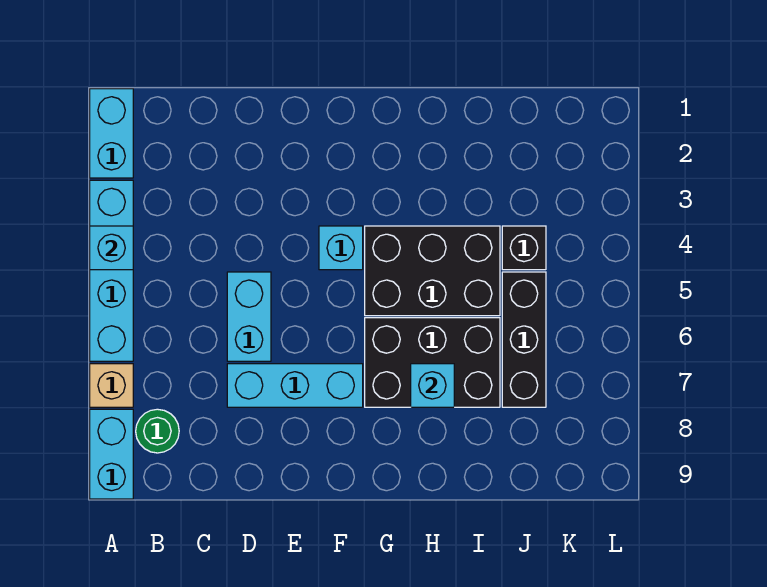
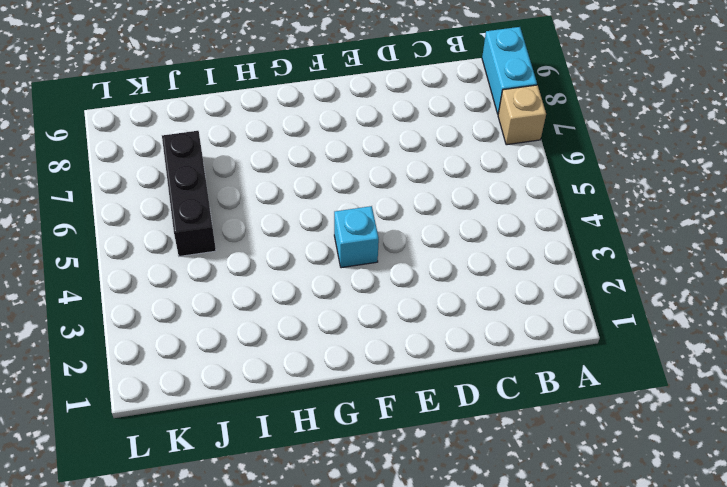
none -> cyan 1x2 brick [90,89,133,178]
none -> cyan 1x4 brick [90,180,133,361]
none -> green 1x1 round brick [136,409,179,453]

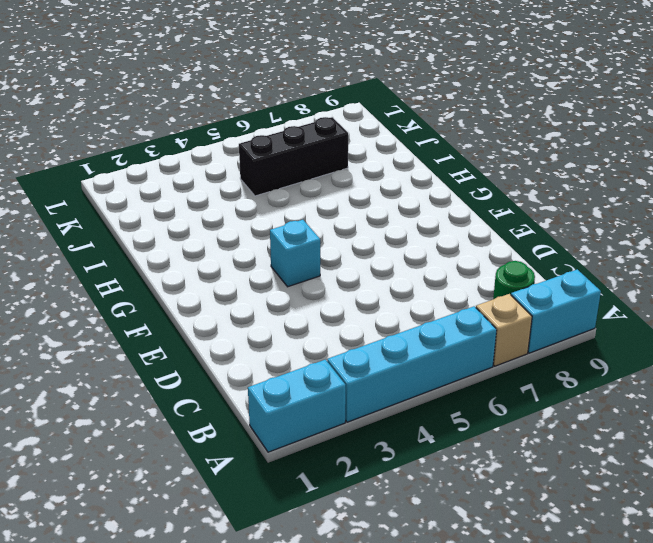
none -> cyan 1x2 brick [227,272,271,361]
none -> cyan 1x3 brick [227,364,363,407]
none -> black 2x3 brick [365,226,500,316]

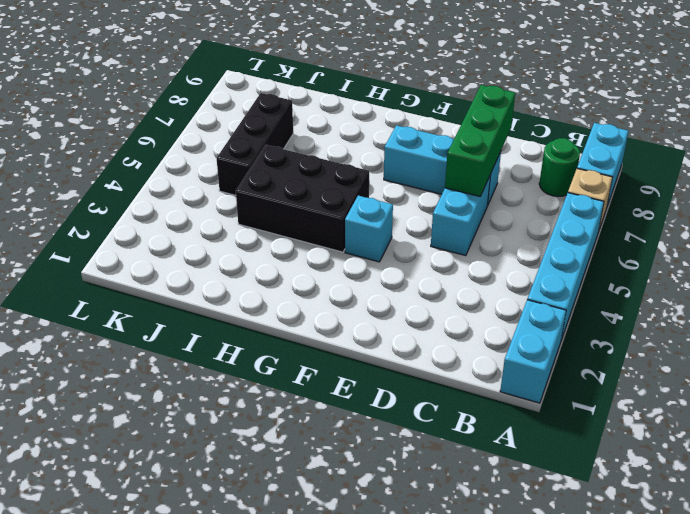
green 1x3 brick [445,85,515,196] -> none
none -> black 2x3 brick [365,318,500,407]
none -> black 1x1 brick [502,226,546,270]
none -> cyan 1x1 brick [90,226,133,270]

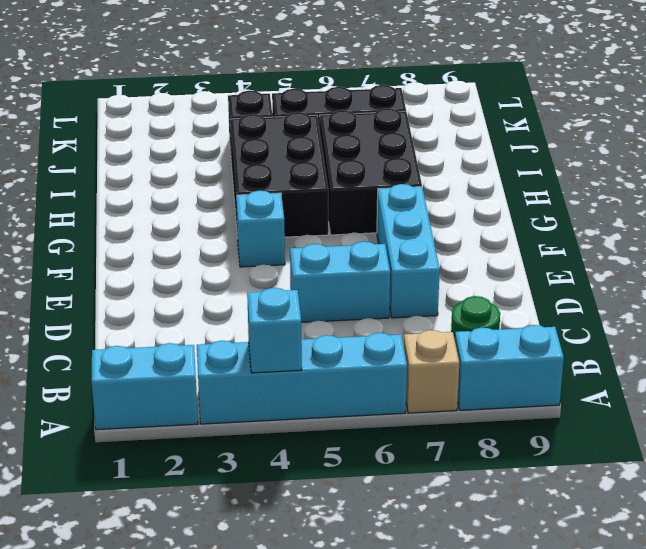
none -> cyan 1x1 brick [411,364,454,407]

